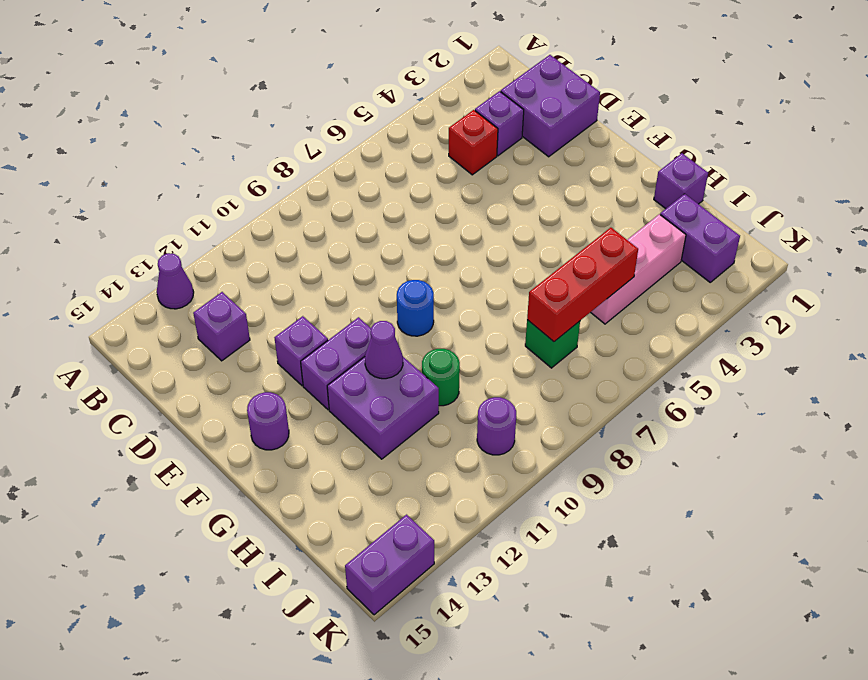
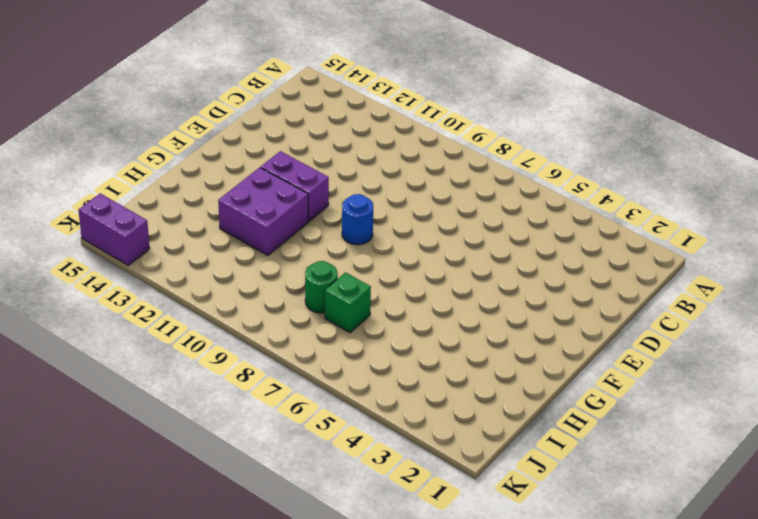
green 1x1 round brick [305,261,338,313] -> green 1x1 round brick moved to [422,349,460,406]
none -> purple 1x1 cone [157,253,194,309]
none -> purple 2x2 brick [501,55,600,157]
none -> purple 1x1 brick [475,91,524,156]

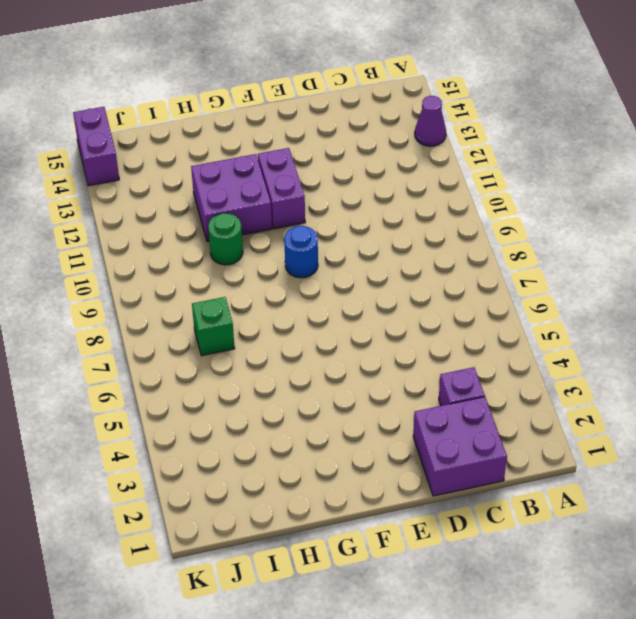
none -> red 1x1 brick [449,110,498,175]
none -> purple 1x1 brick [193,292,250,361]
none -> purple 1x1 brick [275,316,328,386]

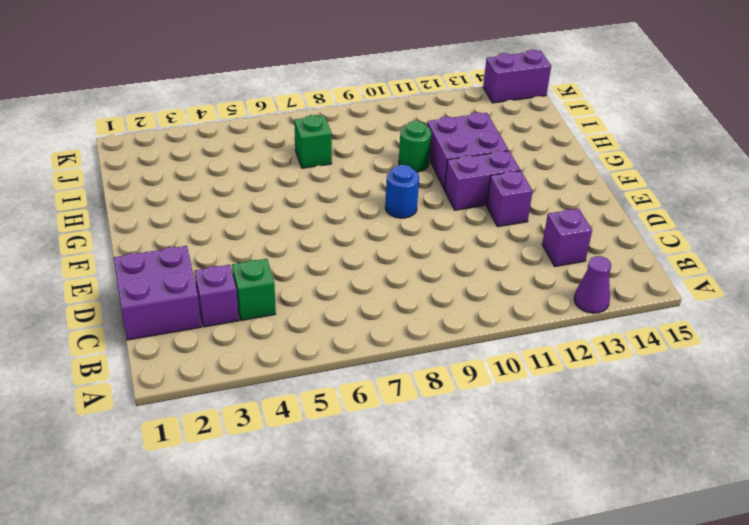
green 1x1 brick [232,259,276,320] -> red 1x1 brick [449,110,498,175]
none -> purple 1x1 round brick [247,392,289,450]
none -> purple 1x1 brick [654,153,708,209]
none -> purple 1x2 brick [660,194,740,282]

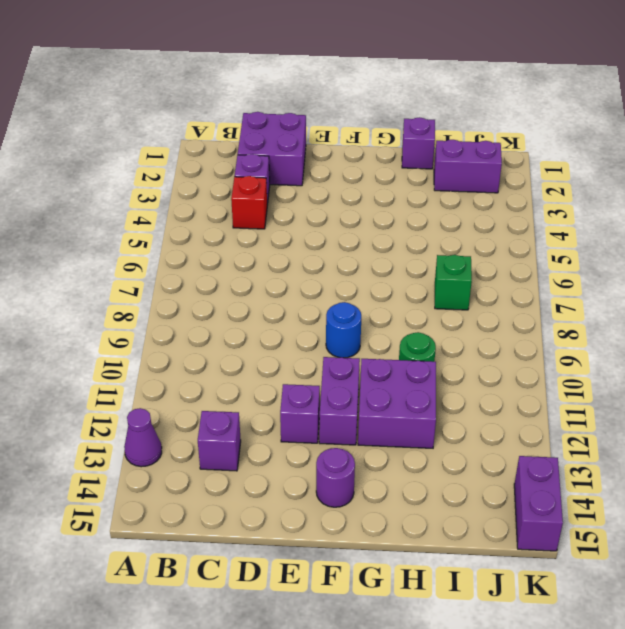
none -> pink 1x3 brick [591,214,686,324]
none -> purple 1x1 round brick [477,397,516,455]
none -> purple 1x1 cone [365,321,403,379]

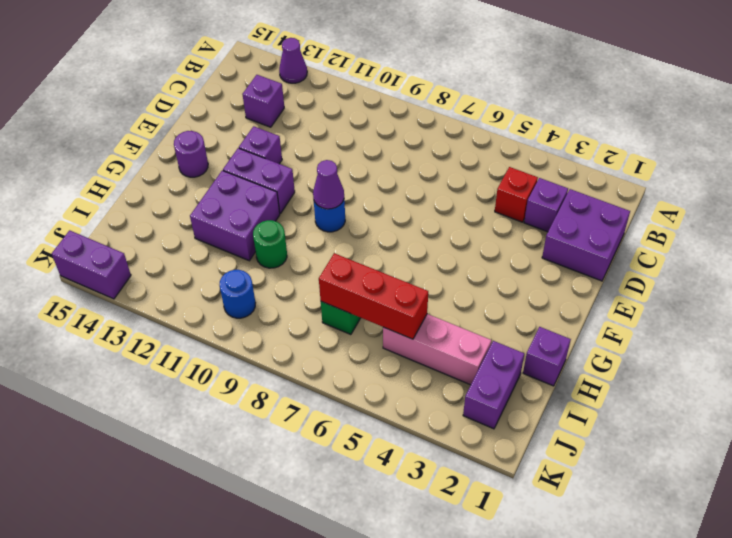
purple 1x1 cone [313,160,344,209] -> purple 1x1 cone moved to [365,321,403,379]
blue 1x1 round brick [220,270,256,318] -> purple 1x1 round brick [477,397,516,455]

